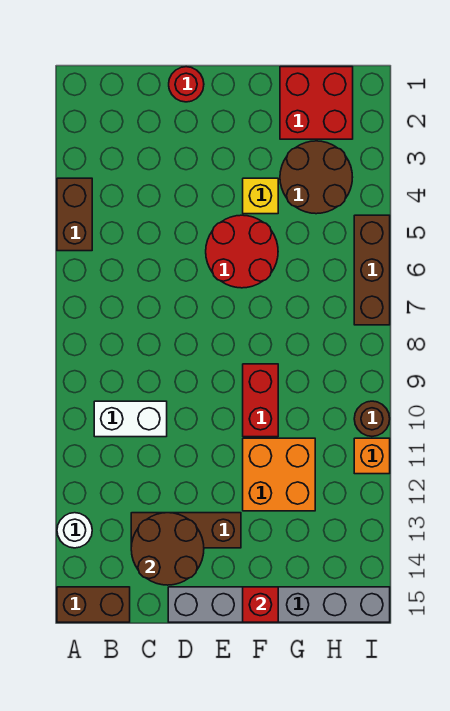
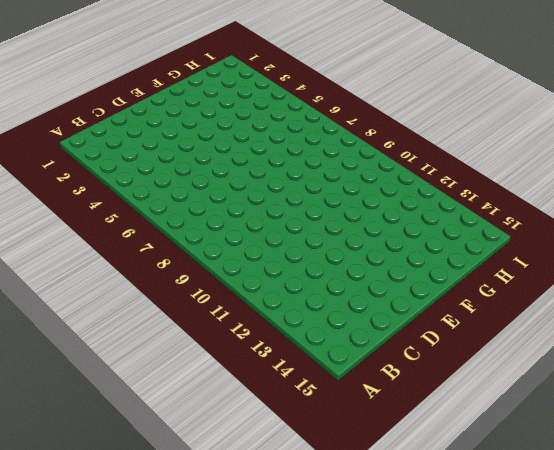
none -> brown 1x2 brick [57,178,92,251]
none -> white 1x1 round brick [57,513,92,548]
none -> brown 1x2 brick [57,587,130,622]

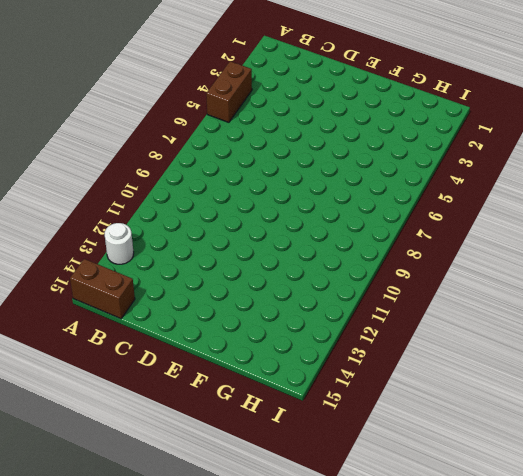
none -> white 1x2 brick [94,401,167,437]
none -> brown 1x3 brick [131,513,241,548]
none -> red 1x1 round brick [169,67,204,102]

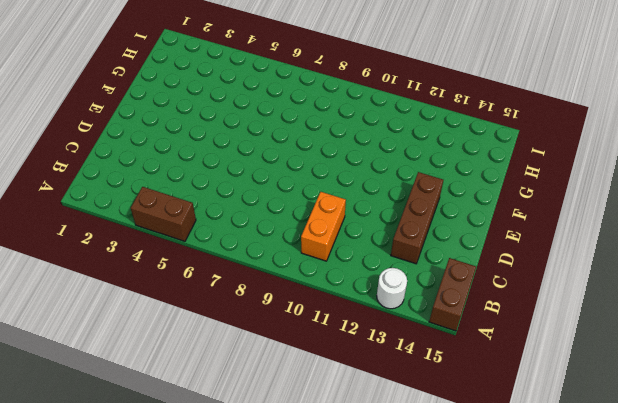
orange 1x2 brick [301,192,346,261] -> white 1x2 brick [94,401,167,437]
none -> red 1x1 round brick [169,67,204,102]
none -> grey 1x6 brick [168,587,390,622]
none -> red 2x2 round brick [206,215,278,288]

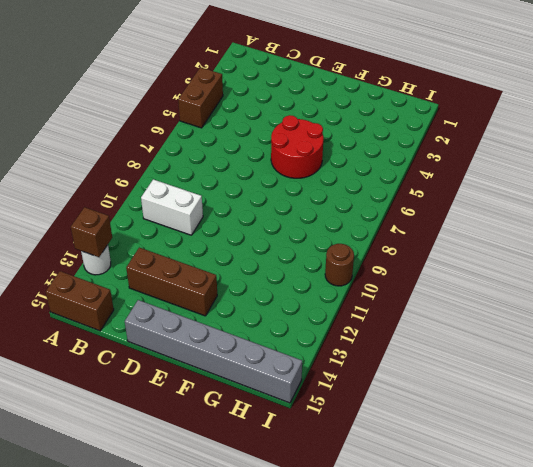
brown 1x1 brick [71,207,112,257] -> none
none -> red 1x1 round brick [169,67,204,102]
none -> yellow 1x1 brick [243,178,278,214]
none -> red 1x2 brick [243,364,278,437]

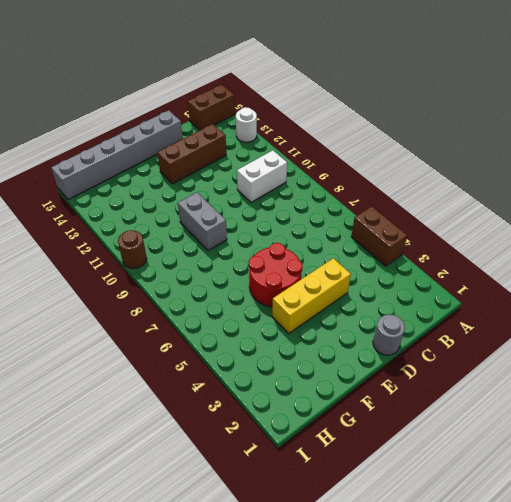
grey 1x1 round brick [373,314,405,355] -> red 1x1 round brick [169,67,204,102]
yellow 1x3 brick [272,258,351,333] -> yellow 1x1 brick [243,178,278,214]
grey 1x2 brick [178,192,227,251] -> red 1x2 brick [243,364,278,437]
none -> orange 2x2 brick [243,438,315,511]
none -> red 2x2 brick [280,67,353,139]
none -> brown 2x2 round brick [280,141,353,214]

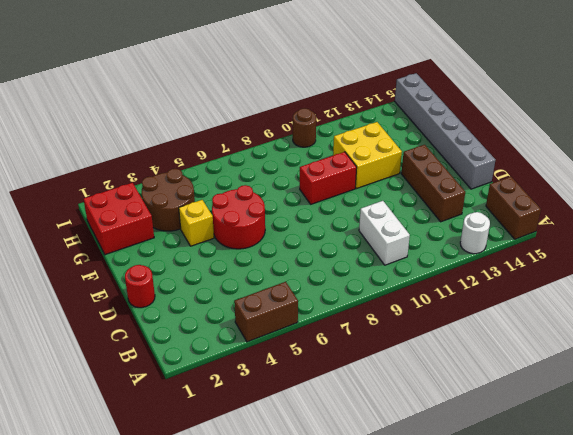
yellow 2x2 brick [333,122,402,189] -> orange 2x2 brick [243,438,315,511]
none -> brown 1x3 brick [354,215,390,325]
none -> orange 1x1 brick [354,438,390,474]
none -> brown 2x2 round brick [131,513,204,585]

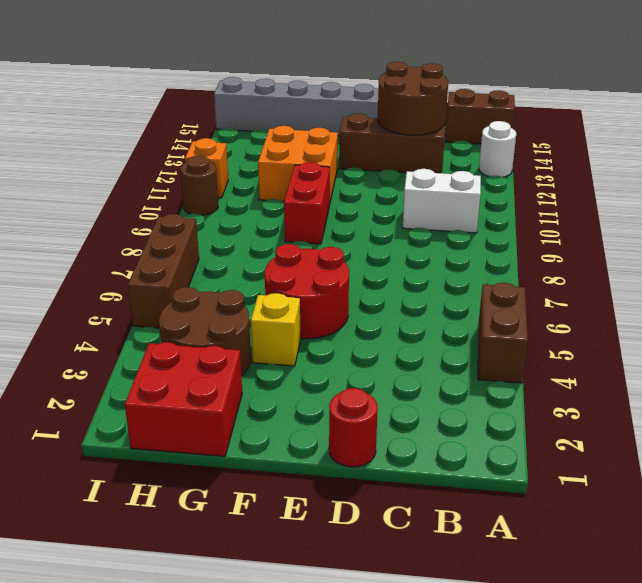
none -> red 1x1 brick [243,587,278,622]

